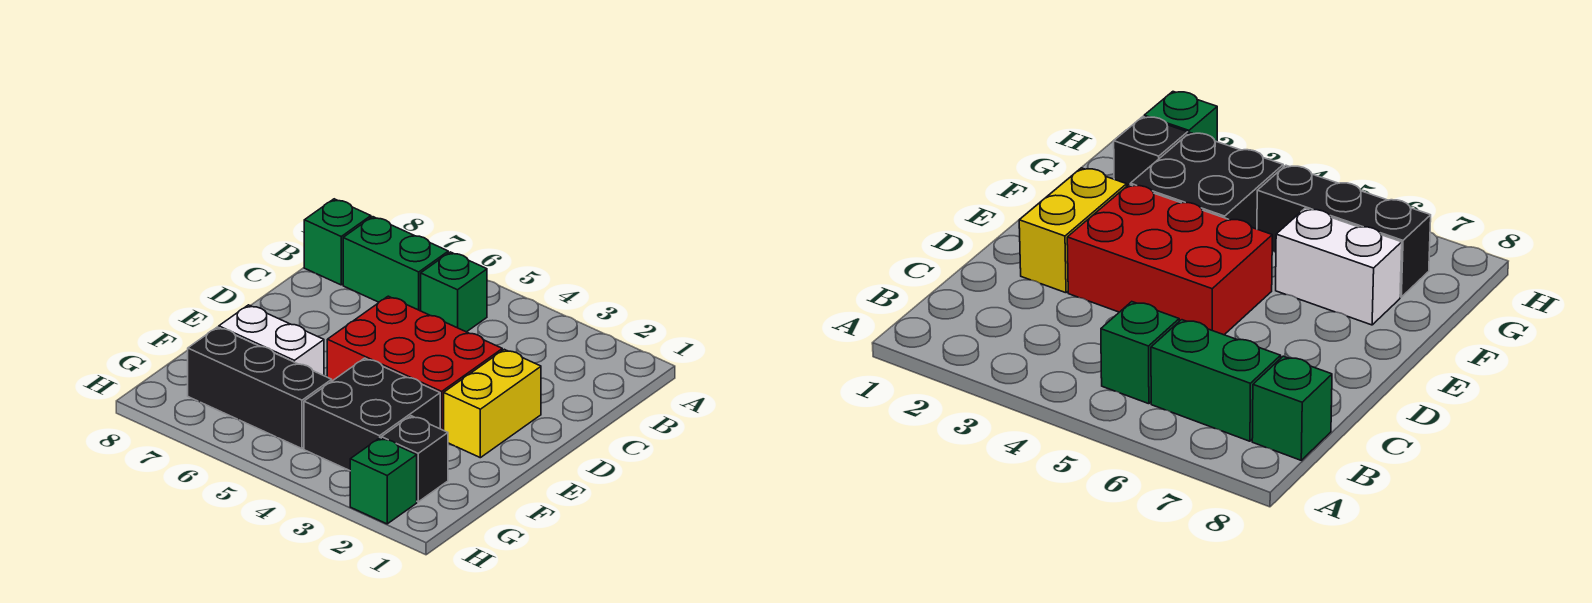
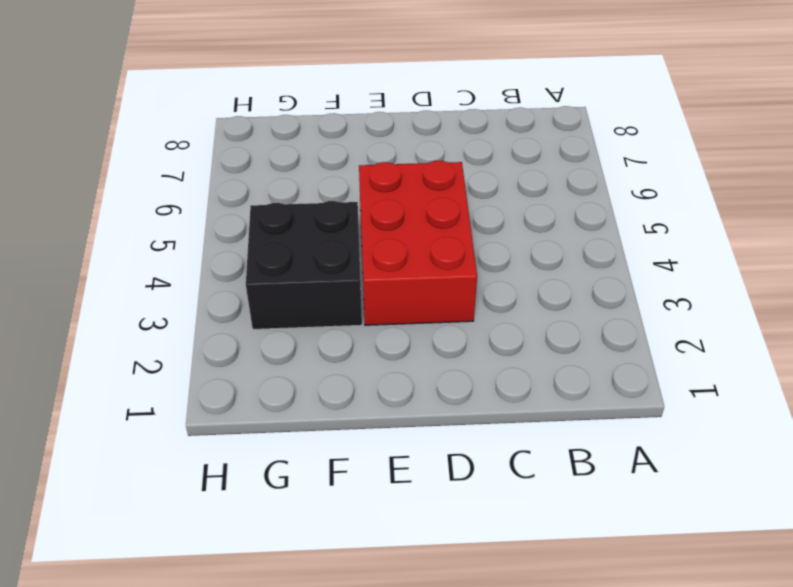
none -> green 1x1 brick [421,252,487,332]
none -> green 1x2 brick [343,217,448,311]

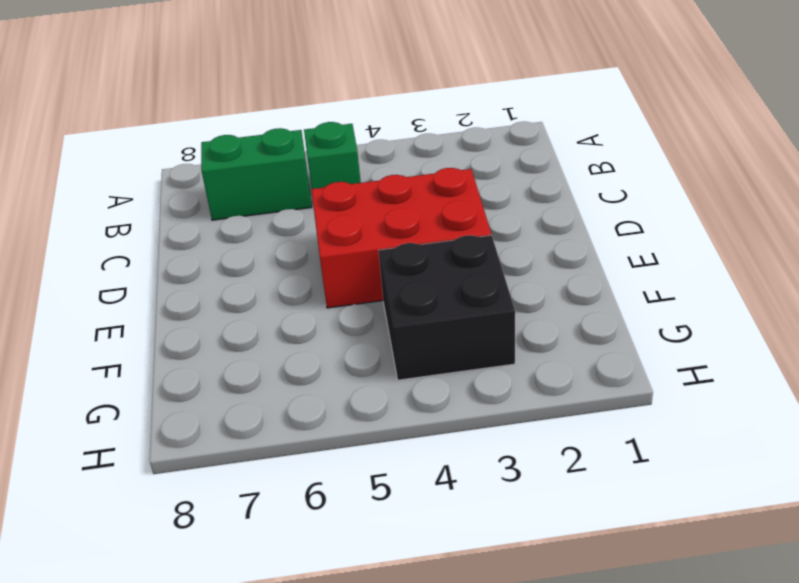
none -> green 1x1 brick [304,199,371,285]
none -> yellow 1x2 brick [444,349,541,458]

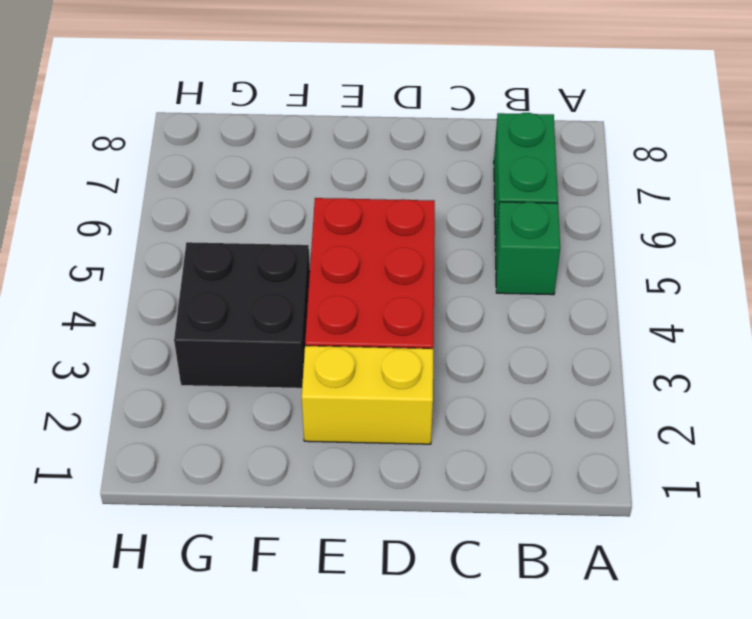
none -> green 1x1 brick [304,199,371,285]
none -> white 1x2 brick [219,305,324,376]

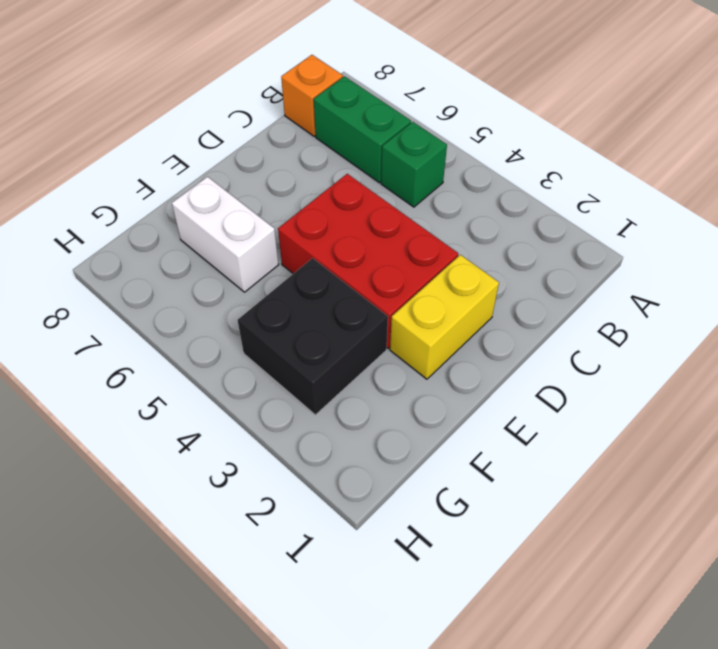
orange 1x1 brick [281,55,343,136] -> green 1x1 brick [304,199,371,285]
none -> black 1x1 brick [381,416,448,502]
none -> black 1x3 brick [188,327,332,449]

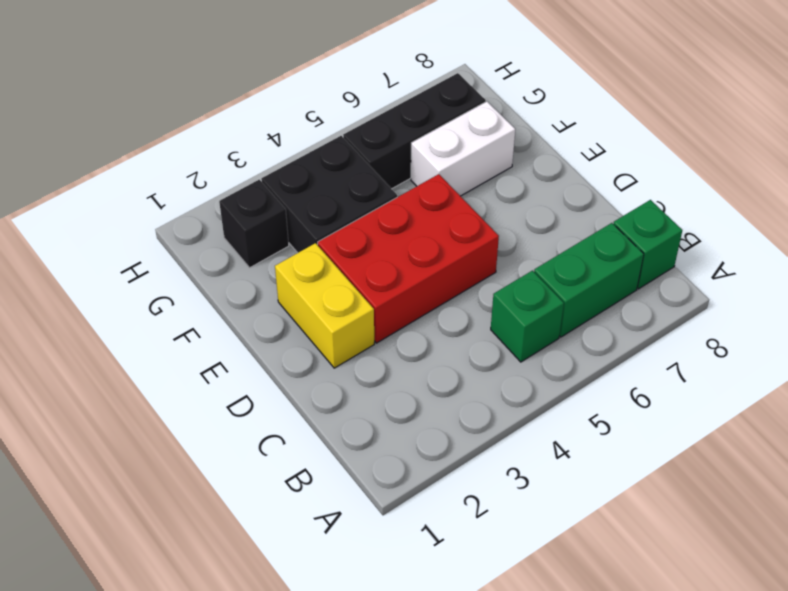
none -> green 1x1 brick [350,438,417,524]

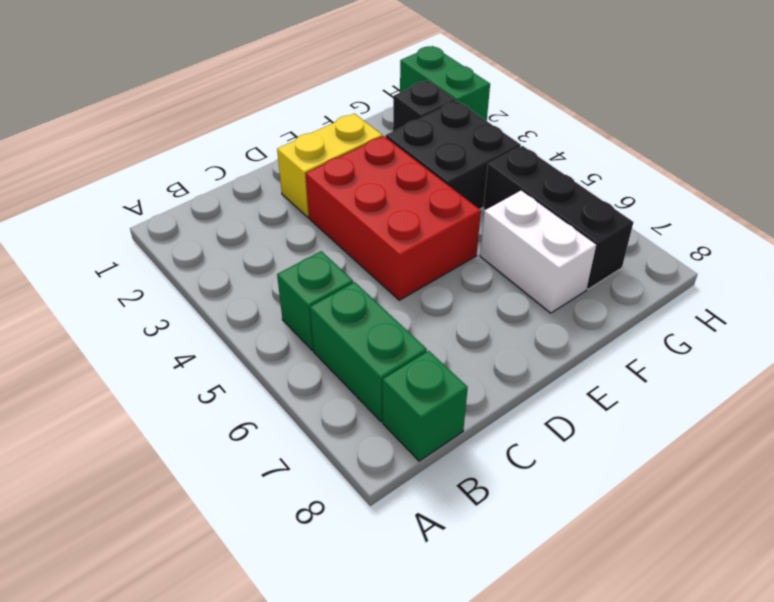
green 1x2 brick [400,46,490,121] -> green 1x1 brick [350,438,417,524]

